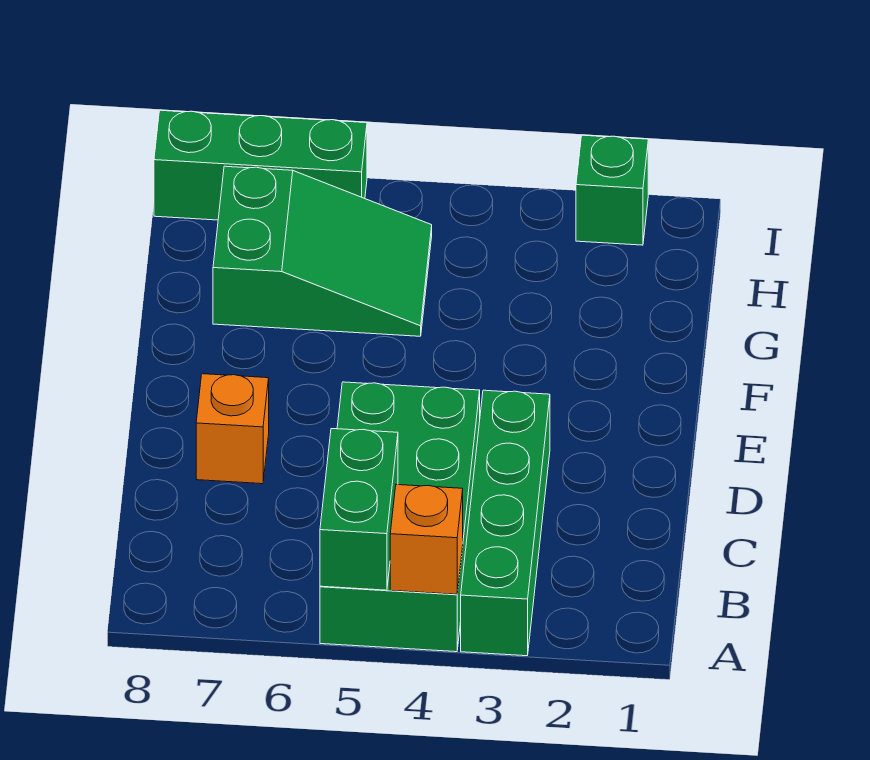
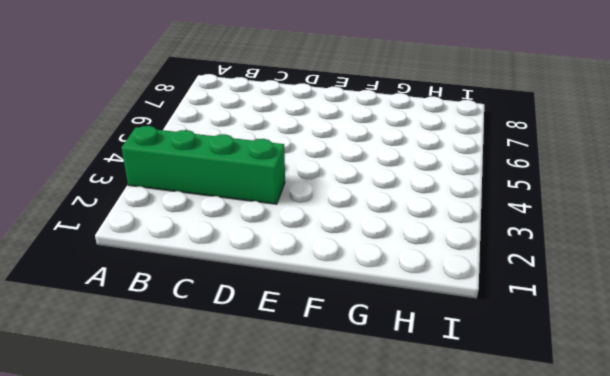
none -> green 2x4 brick [320,382,480,652]
none -> orange 1x1 brick [196,374,269,484]

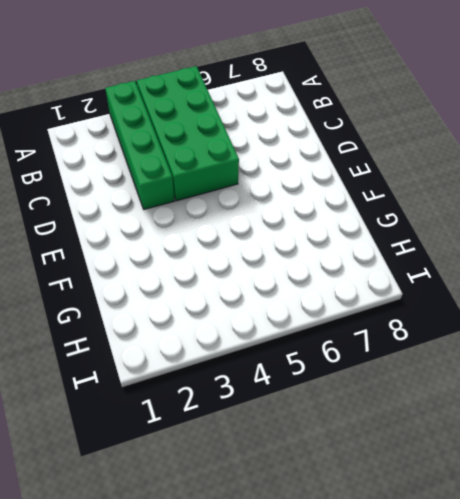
none -> orange 1x1 brick [196,374,269,484]
none -> green 2x3 slope [213,166,432,336]

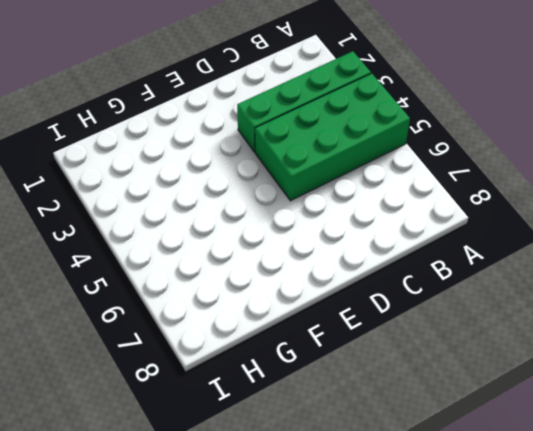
none -> orange 1x1 brick [196,374,269,484]
none -> green 2x3 slope [213,166,432,336]

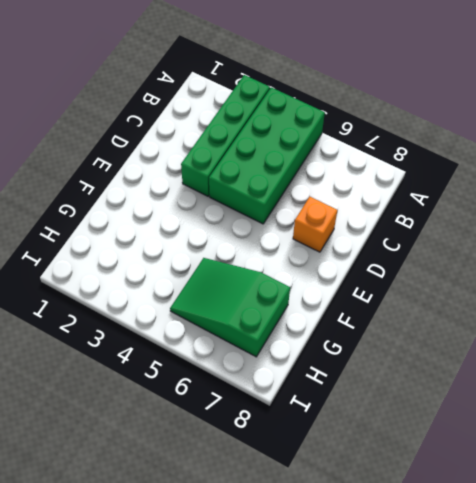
none -> green 1x1 brick [576,135,648,245]
none -> green 1x3 brick [154,110,367,220]

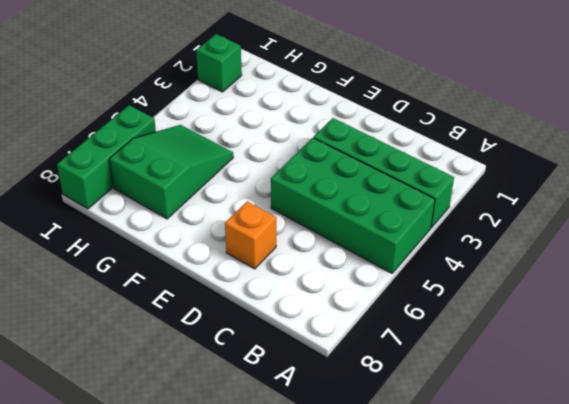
none -> orange 1x1 brick [390,485,463,594]
none -> green 1x2 brick [320,429,398,590]

